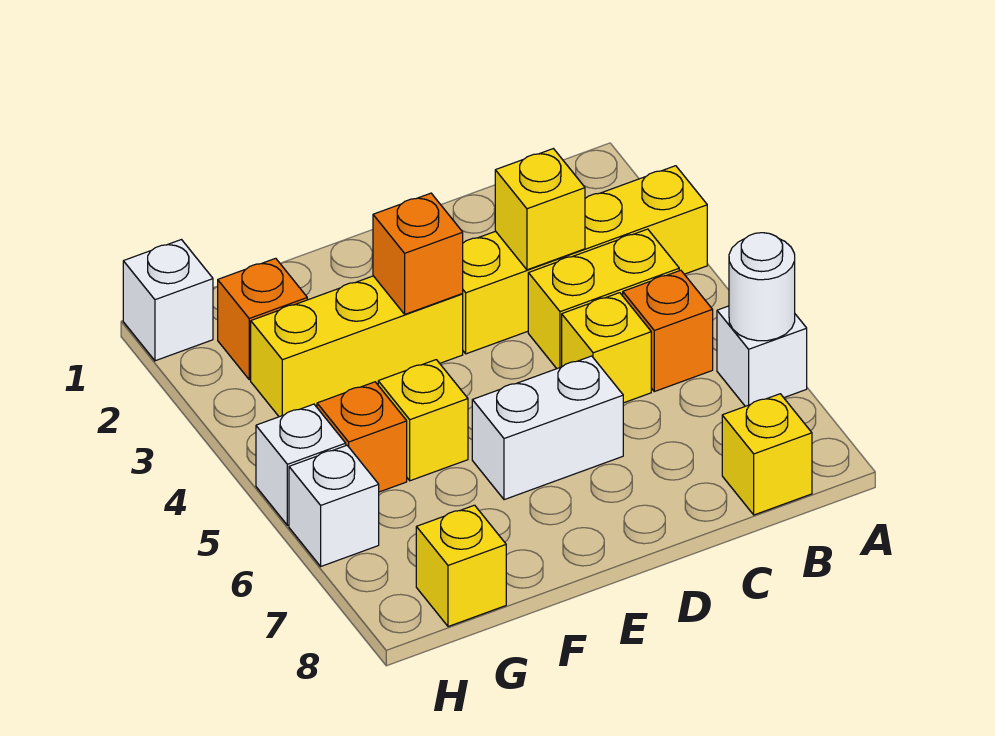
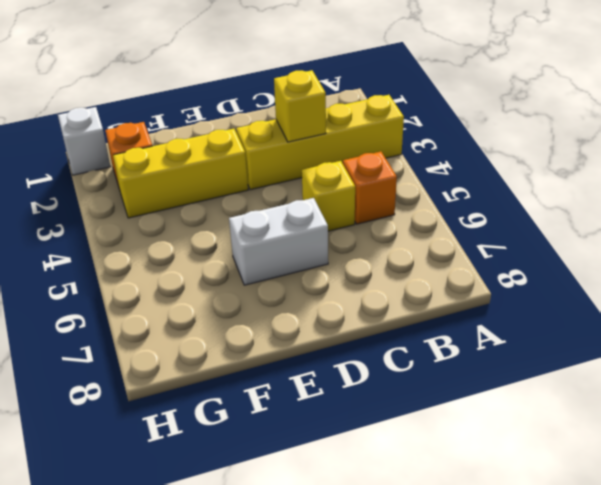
none -> white 1x1 brick [717,306,807,406]
none -> yellow 1x2 brick [528,229,679,369]
none -> yellow 1x1 brick [722,394,812,515]

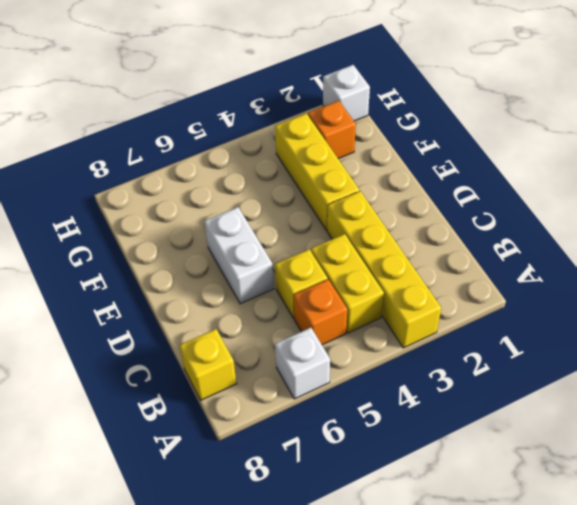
none -> yellow 1x1 brick [378,360,468,481]
none -> orange 1x1 brick [317,382,407,492]
none -> yellow 1x1 brick [416,505,506,627]

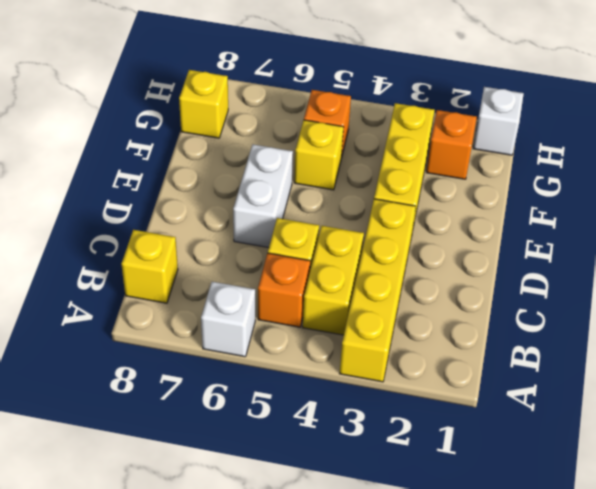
none -> white 1x1 brick [256,404,346,525]
none -> white 1x1 brick [289,445,379,566]
none -> white 1x1 round brick [729,233,795,341]

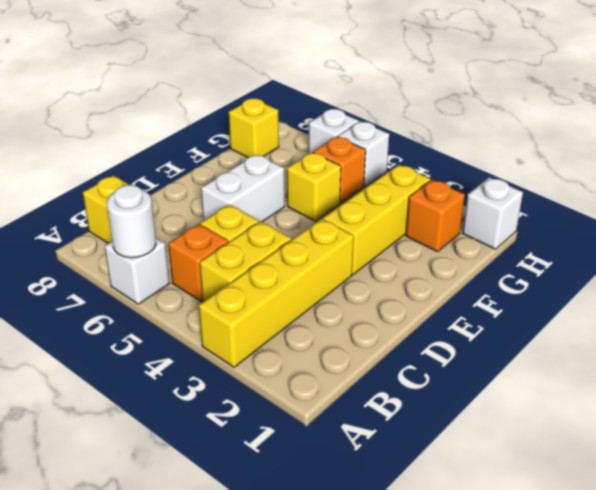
none -> yellow 1x1 brick [495,149,585,270]
none -> orange 1x1 brick [373,193,463,314]

